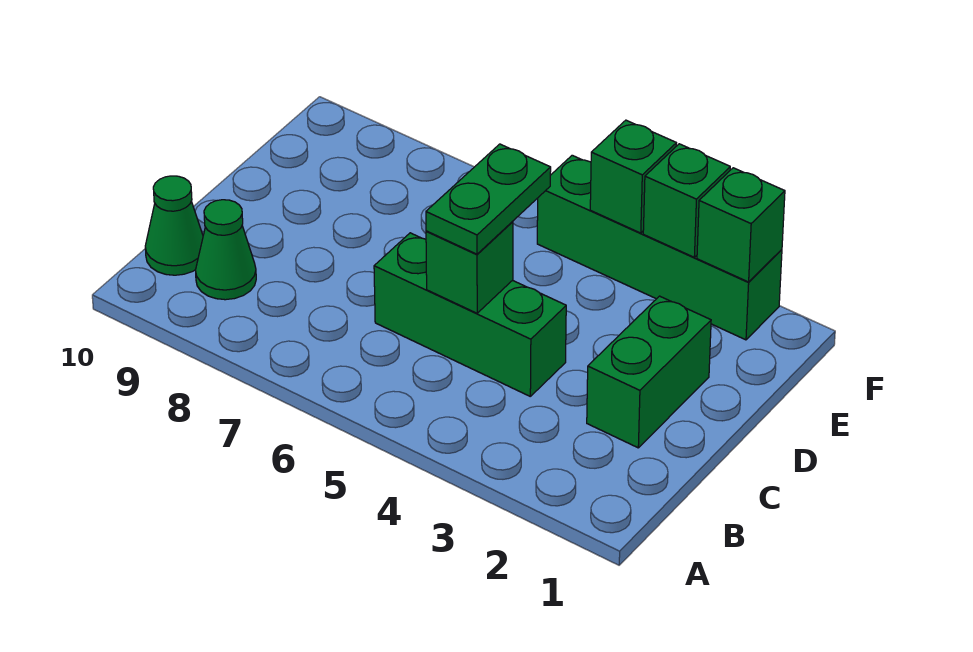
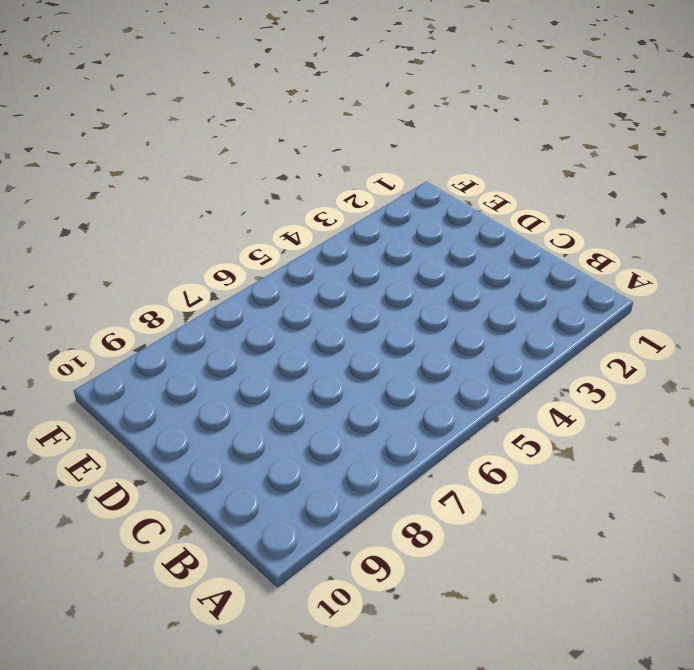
none -> green 1x1 cone [195,200,256,300]
none -> green 1x1 cone [145,176,203,275]

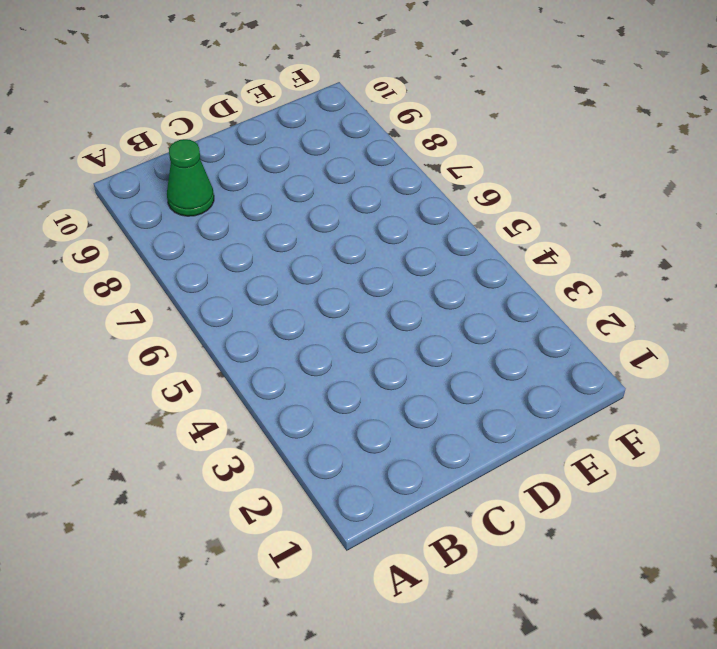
none -> green 1x1 cone [145,176,203,275]
none -> green 1x2 brick [587,296,711,448]

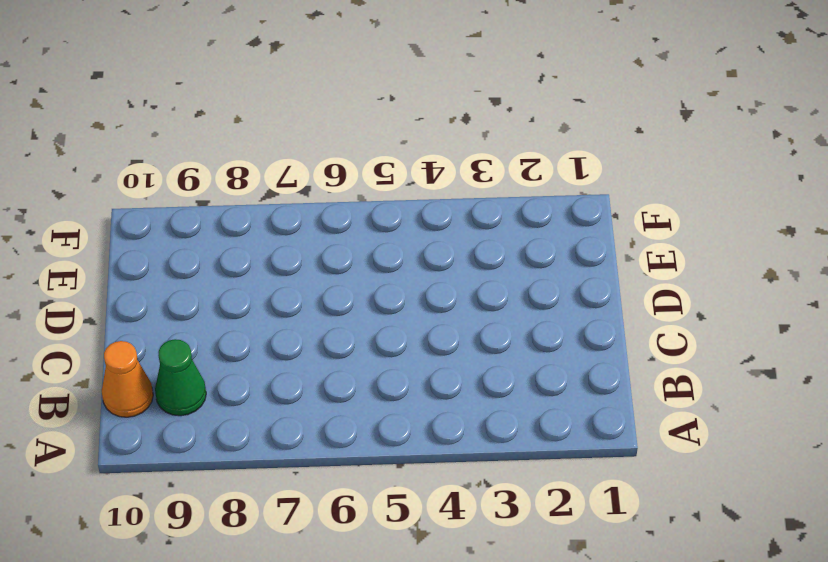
orange 1x1 cone [102,341,153,417] -> green 1x1 cone [145,176,203,275]
none -> green 1x2 brick [587,296,711,448]
none -> green 1x3 brick [374,233,566,396]

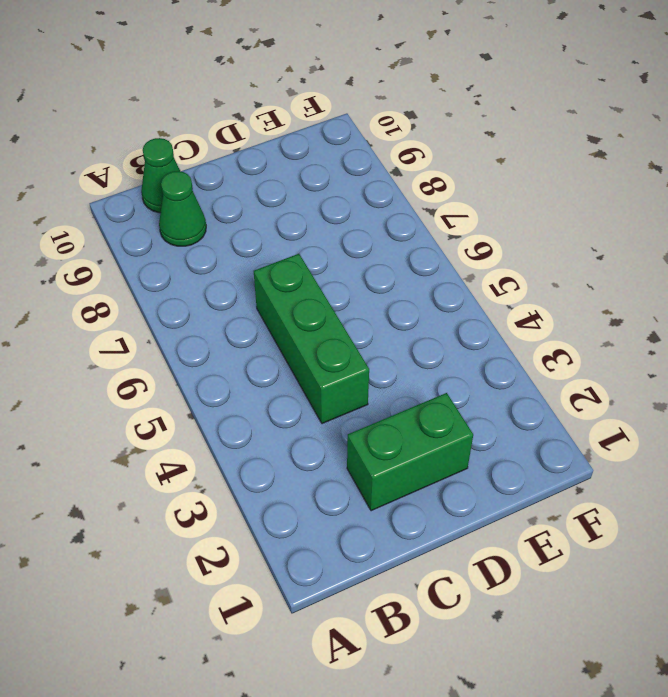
none -> green 1x4 brick [537,155,782,340]
none -> green 1x1 brick [426,221,513,313]

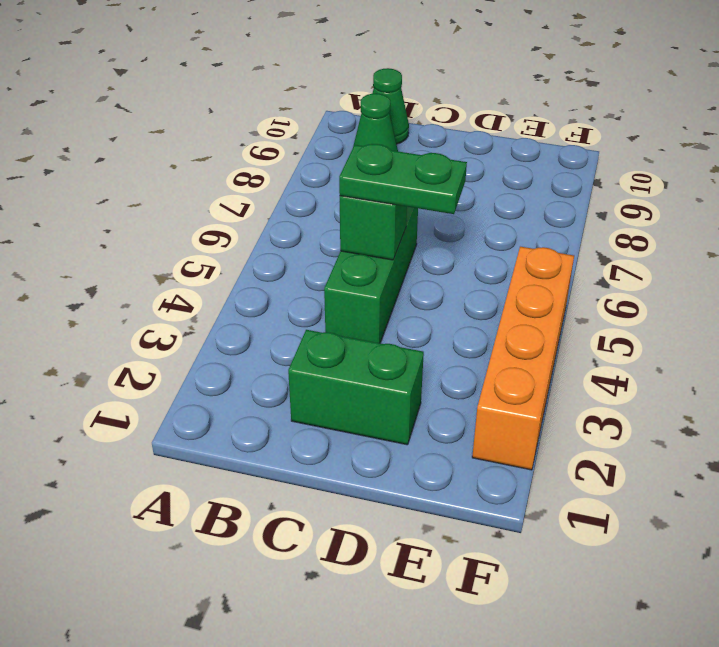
orange 1x4 brick [472,247,574,470] -> green 1x4 brick [537,155,782,340]
none -> green 1x1 brick [697,168,785,282]
none -> green 1x1 brick [643,144,730,257]

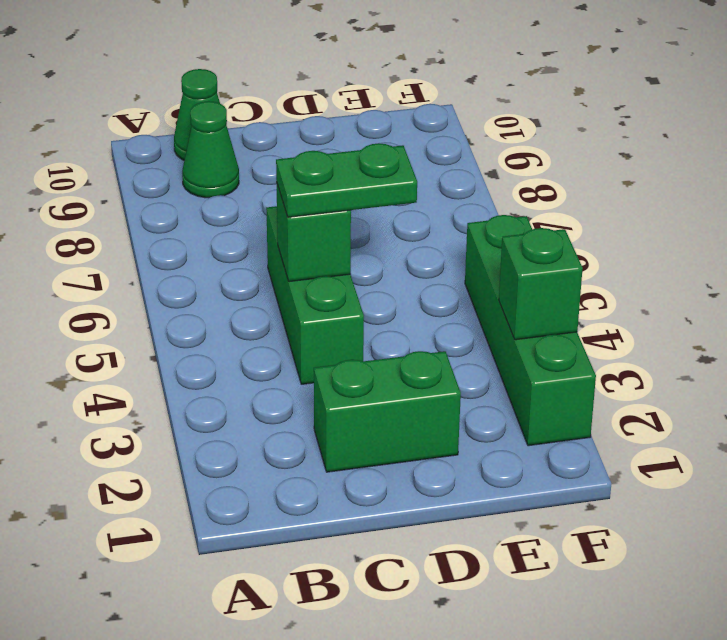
none -> green 1x1 brick [697,168,785,282]
none -> green 1x1 brick [590,120,676,233]

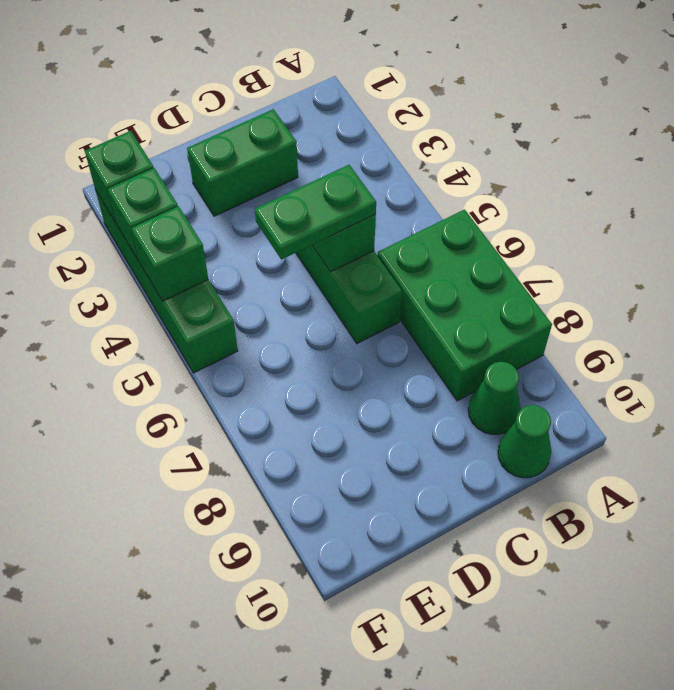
green 2x3 brick [377,210,552,401] -> none

